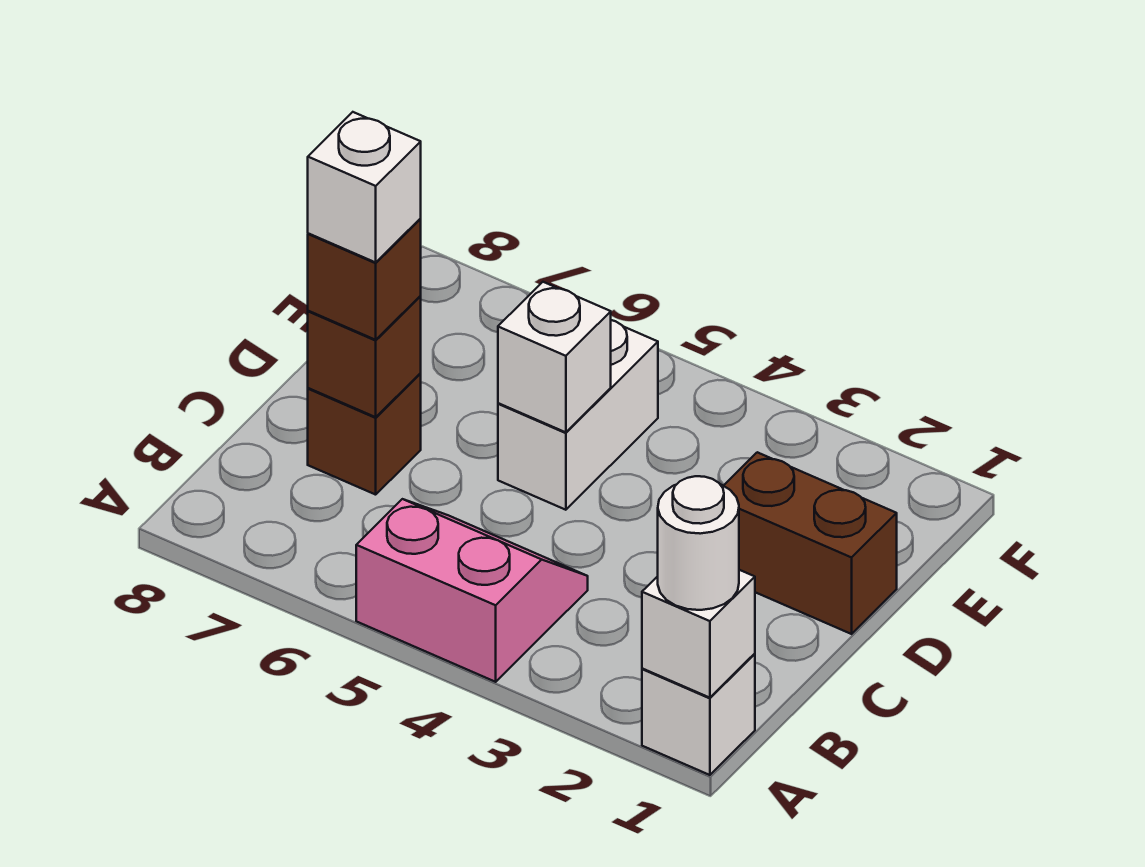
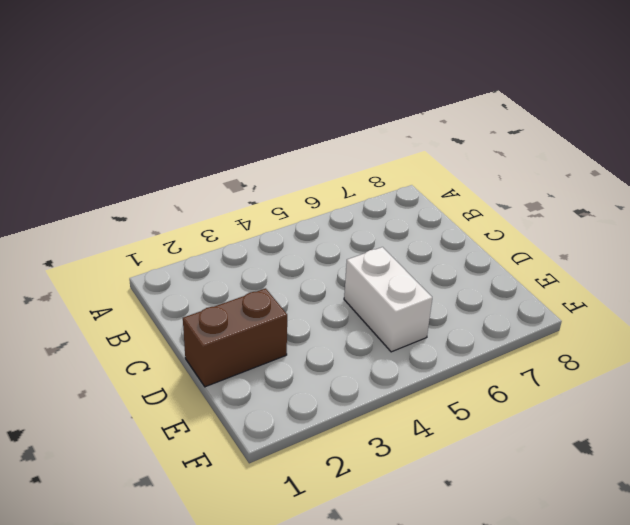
none -> white 1x1 brick [642,654,755,775]
none -> pink 2x2 slope [356,499,588,682]

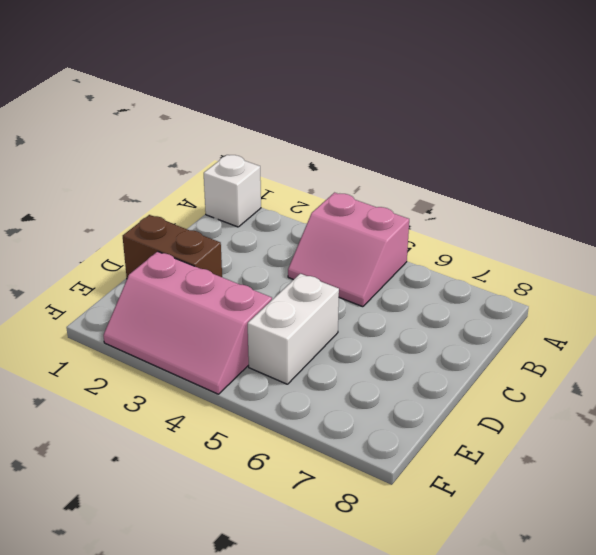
pink 2x3 slope [103,251,272,394] -> none
none -> brown 1x1 brick [308,374,421,495]
none -> white 1x1 brick [642,570,755,698]

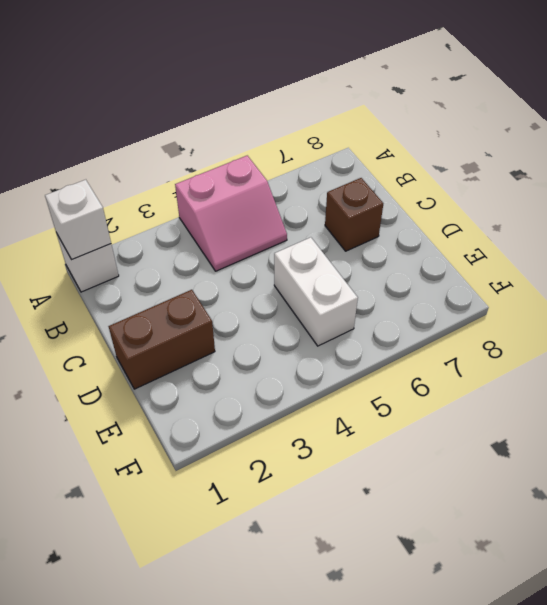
none -> brown 1x1 brick [308,296,421,417]
none -> white 1x1 brick [498,282,611,432]

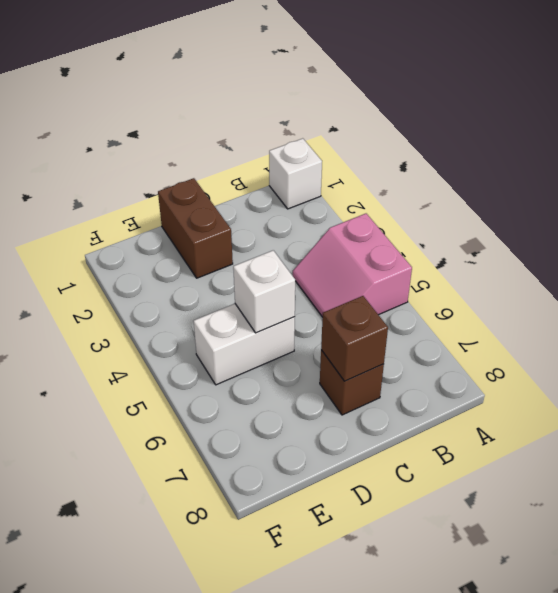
none -> white 1x1 brick [642,570,755,698]
none -> white 1x1 round brick [658,476,739,610]

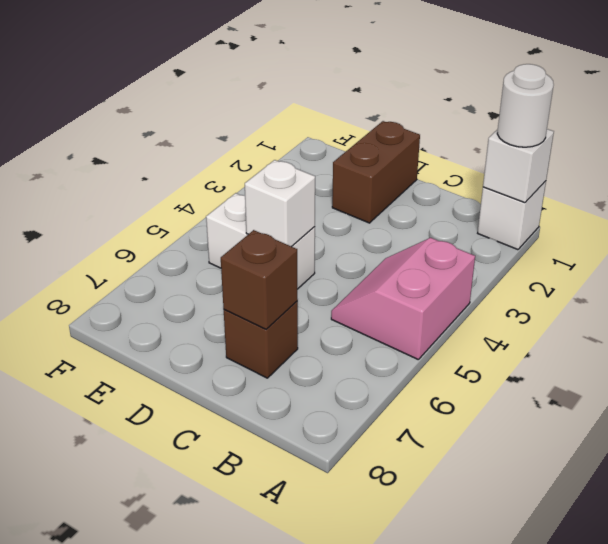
none -> brown 1x1 brick [308,219,421,340]
none -> white 1x1 brick [308,112,421,262]

